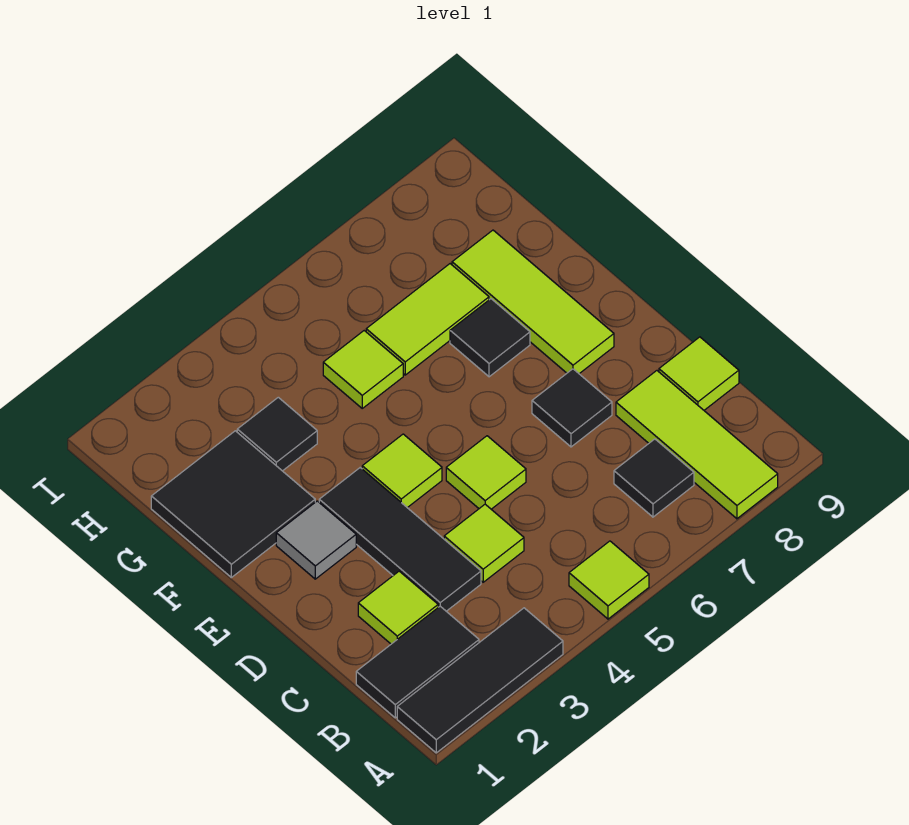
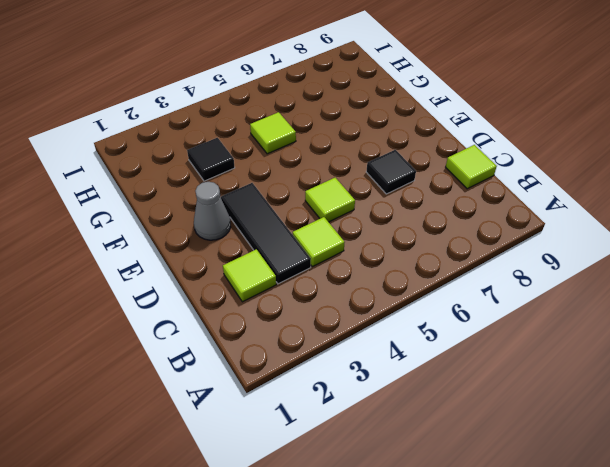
grey 1x1 cone [194,182,231,240] -> grey 1x1 tile [276,501,356,579]
none -> black 1x3 tile [397,608,563,753]
none -> lime 1x1 tile [569,541,649,619]
none -> lime 1x3 tile [616,371,778,519]

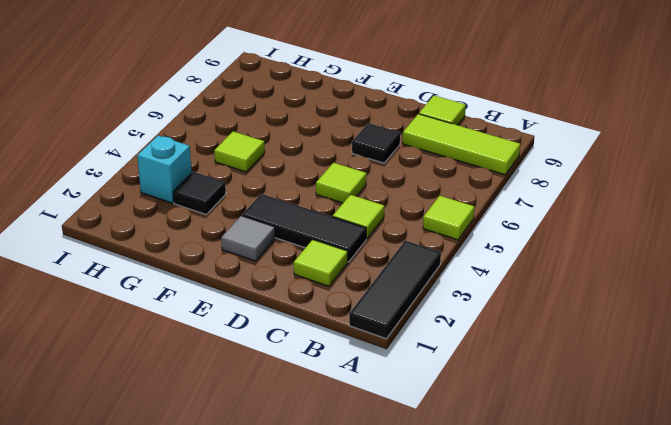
cyan 1x1 brick [137,136,192,203] -> none
none -> black 1x2 tile [356,606,479,718]
none -> black 1x1 tile [614,439,694,517]
none -> lime 1x1 tile [362,434,442,508]

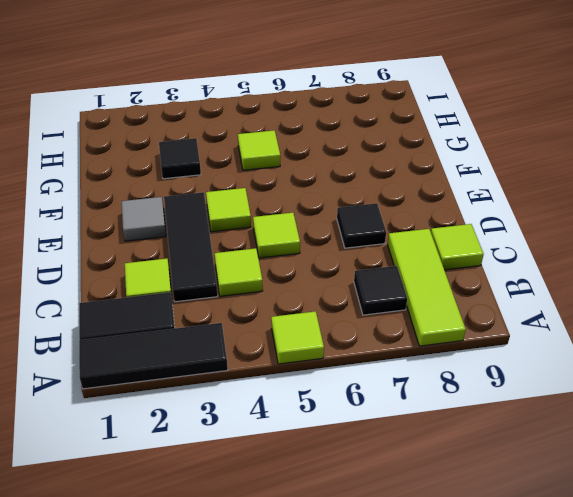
none -> lime 1x3 tile [452,230,614,374]
none -> black 2x2 tile [151,431,315,577]
none -> black 1x1 tile [450,299,530,377]

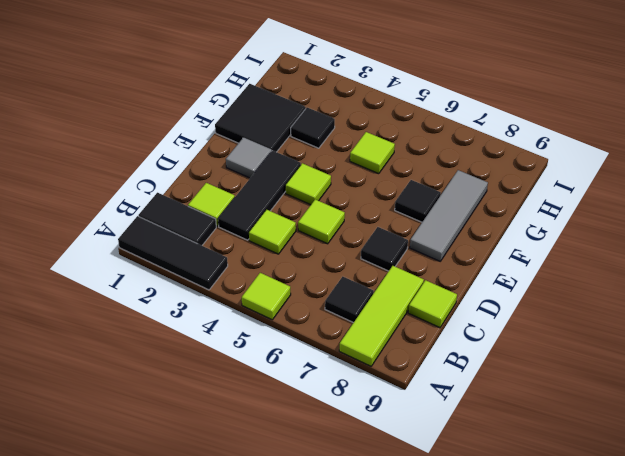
grey 1x3 tile [410,170,488,261] -> lime 1x3 tile [452,230,614,374]
none -> lime 1x2 tile [366,264,489,375]

